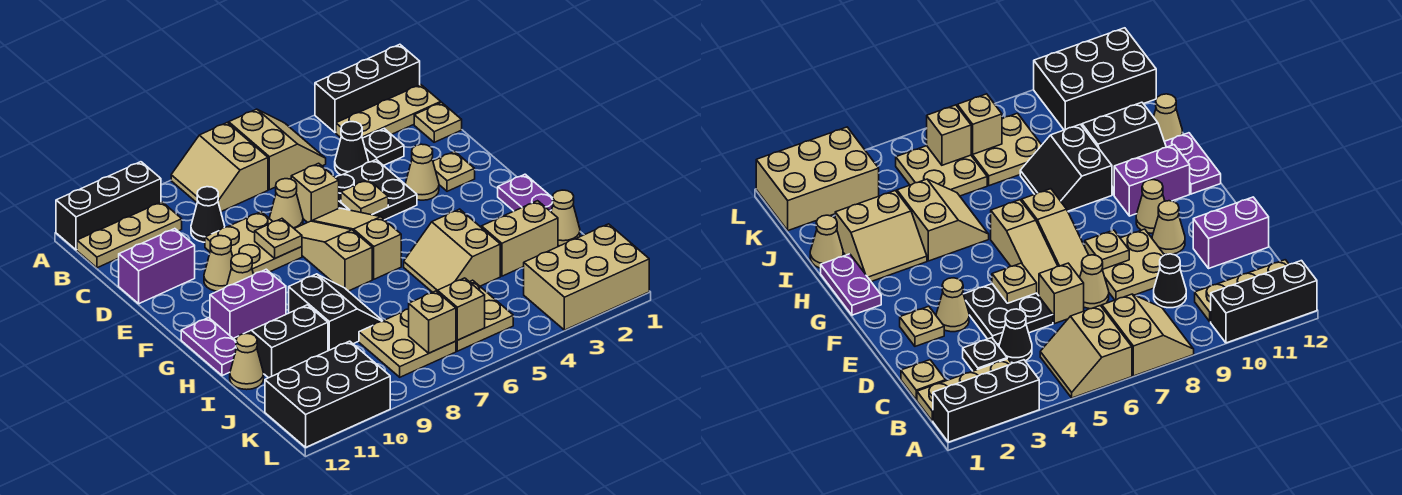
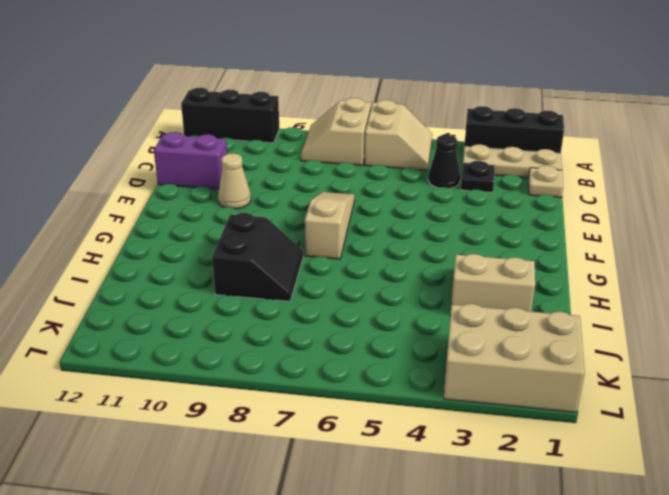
none -> tan 1x3 plate [77,202,182,268]
none -> black 1x1 cone [191,187,225,242]
none -> black 2x2 plate [335,160,417,220]
none -> tan 1x1 brick [291,163,339,223]

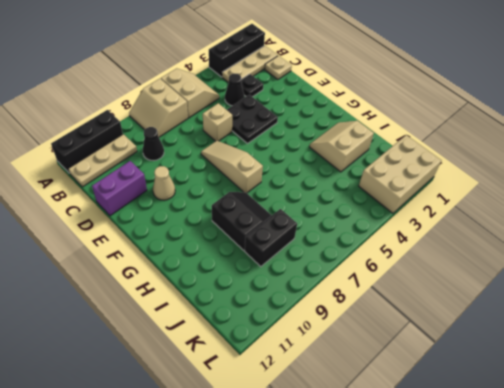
black 1x2 brick [245,209,297,267] -> tan 2x2 plate [359,309,456,377]
none -> tan 1x1 cone [269,179,303,229]
none -> tan 2x2 plate [205,212,302,274]
none -> tan 1x1 plate [433,151,475,191]
none -> tan 1x1 cone [405,144,439,200]

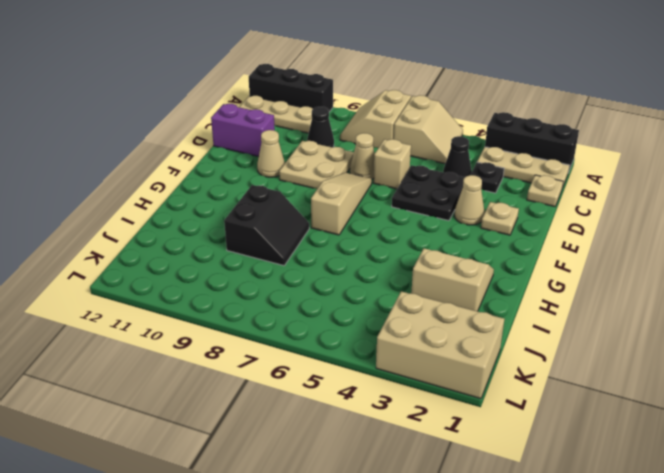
none -> tan 1x3 slope [313,208,401,279]
none -> tan 1x1 cone [227,254,254,286]
none -> purple 1x2 plate [498,174,553,212]
none -> purple 1x2 brick [210,269,286,338]

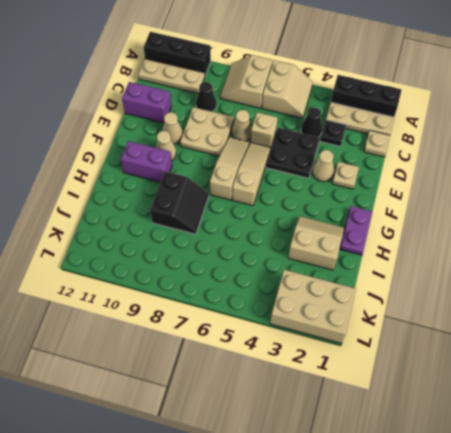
none -> purple 1x2 plate [181,318,236,376]
none -> tan 2x2 slope [404,209,500,292]
none -> black 2x2 slope [233,305,328,378]
none -> tan 1x1 cone [551,190,580,246]

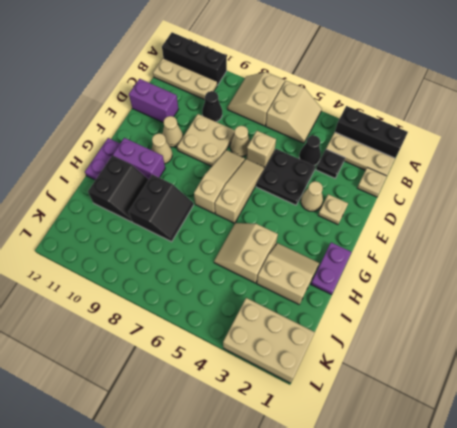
black 2x2 slope [88,156,149,222] -> black 2x2 slope turned to [233,305,328,378]
none -> tan 1x1 cone [551,190,580,246]
none -> tan 1x1 cone [230,334,264,390]
none -> tan 2x2 plate [456,280,513,351]
none -> tan 2x2 plate [359,309,456,377]

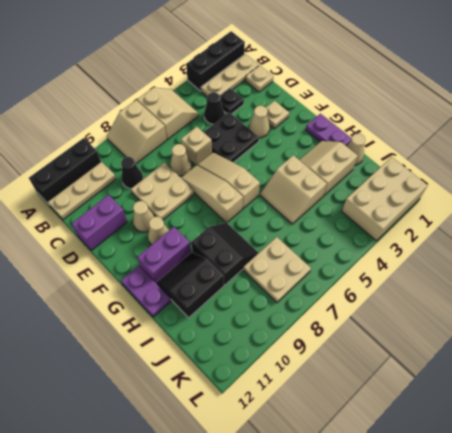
none -> tan 1x1 cone [230,334,264,390]
none -> tan 2x2 plate [456,280,513,351]
none -> black 2x3 brick [265,341,390,447]
none -> tan 1x1 plate [341,179,388,215]

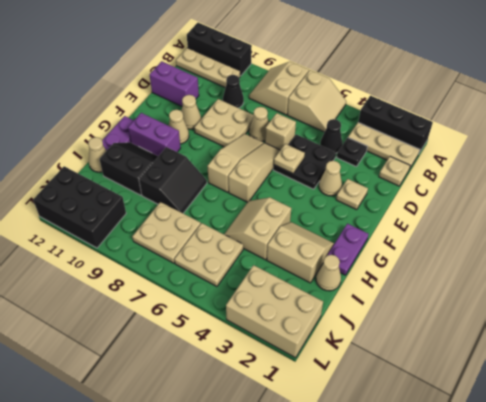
none -> tan 1x1 plate [255,219,302,258]
none -> tan 1x1 brick [437,278,485,340]
none -> tan 1x1 brick [409,291,456,353]

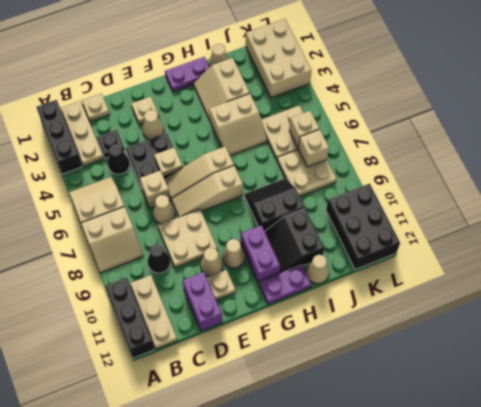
tan 1x1 plate [207,270,236,300] -> tan 1x1 plate moved to [255,219,302,258]

